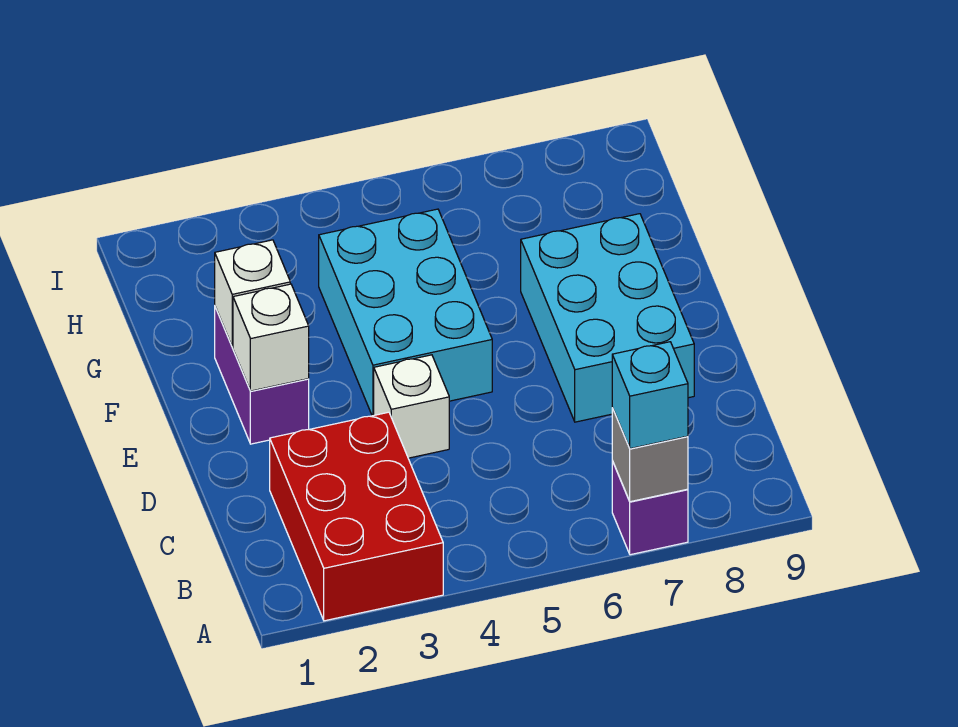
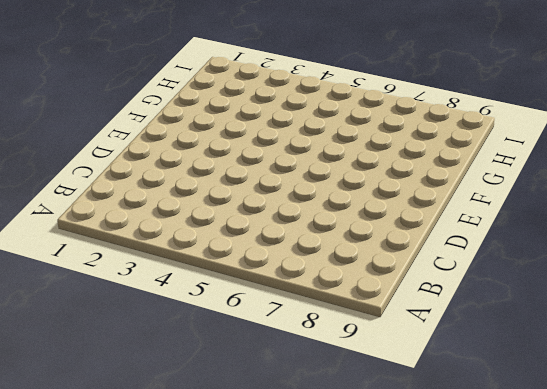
none -> red 2x3 brick [270,412,443,621]
none -> purple 1x1 brick [612,461,688,555]

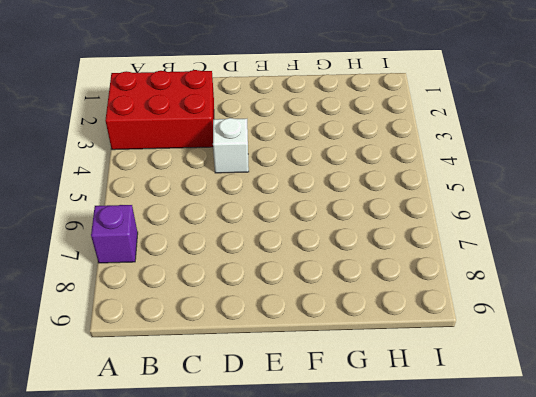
none -> cyan 2x3 brick [521,214,694,422]
none -> purple 1x2 brick [215,307,309,444]

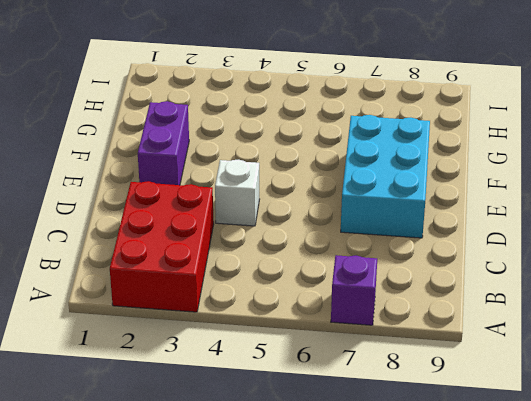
none -> cyan 2x3 brick [319,209,492,416]
none -> grey 1x1 brick [612,408,688,502]

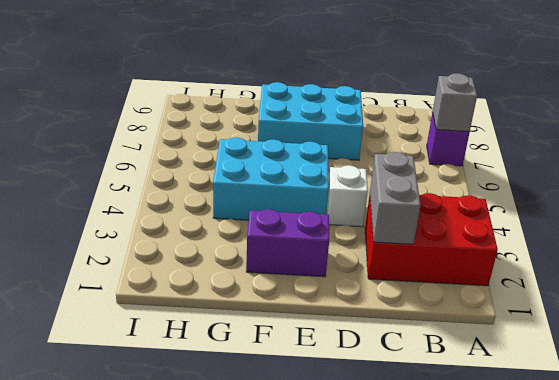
grey 1x2 brick [370,152,420,244] -> none
none -> white 1x1 brick [233,284,309,391]
none -> white 1x1 brick [215,240,290,347]

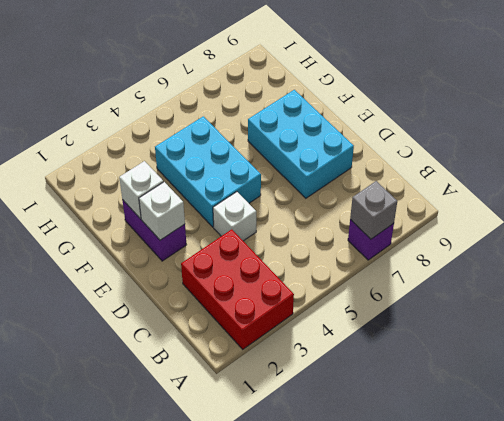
none -> cyan 1x1 brick [612,342,688,449]

